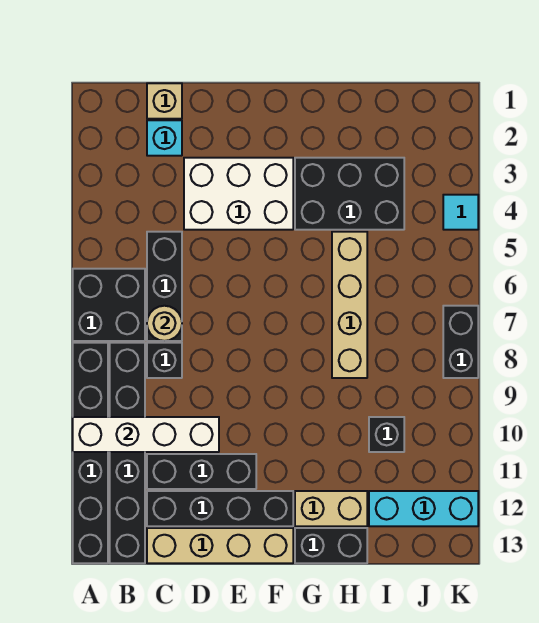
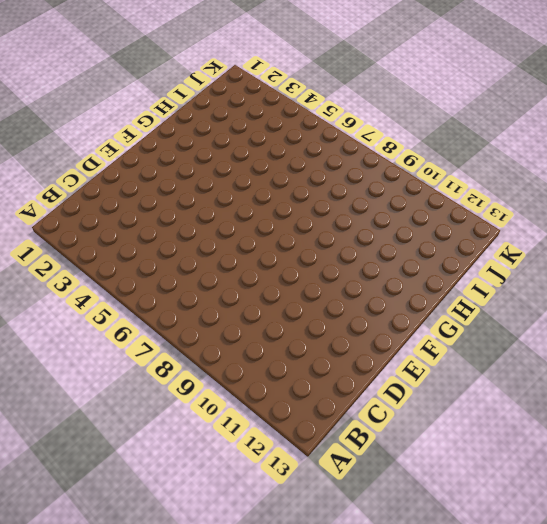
none -> black 2x2 brick [73,269,145,341]
none -> black 1x6 brick [73,343,108,563]
none -> black 1x6 brick [110,343,145,563]

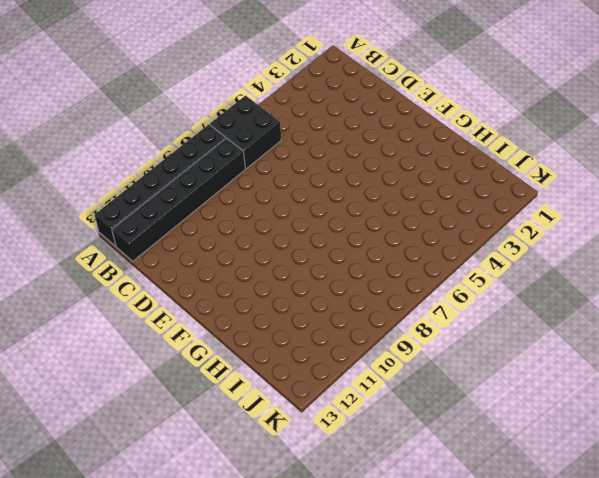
none -> tan 1x1 brick [147,83,182,119]
none -> cyan 1x1 brick [147,120,182,156]
none -> black 1x3 brick [147,232,182,341]

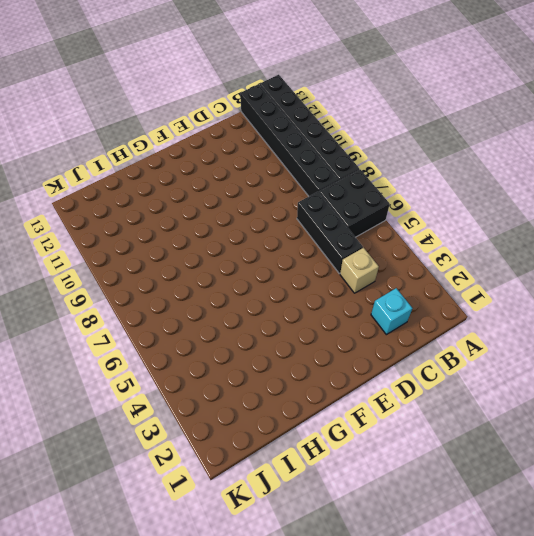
tan 1x1 brick [340,248,379,293] -> tan 1x1 brick moved to [147,83,182,119]
none -> black 1x1 brick [147,343,182,378]
none -> black 1x3 brick [147,454,256,489]
none -> black 1x4 brick [147,491,293,526]

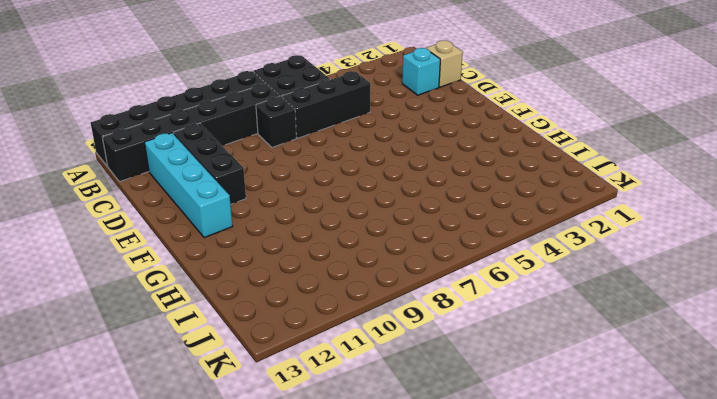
cyan 1x4 brick [144,133,233,238] -> black 1x4 brick [147,491,293,526]
none -> tan 1x4 brick [147,528,293,563]
none -> white 2x3 brick [184,158,293,230]
none -> black 2x3 brick [295,158,404,230]

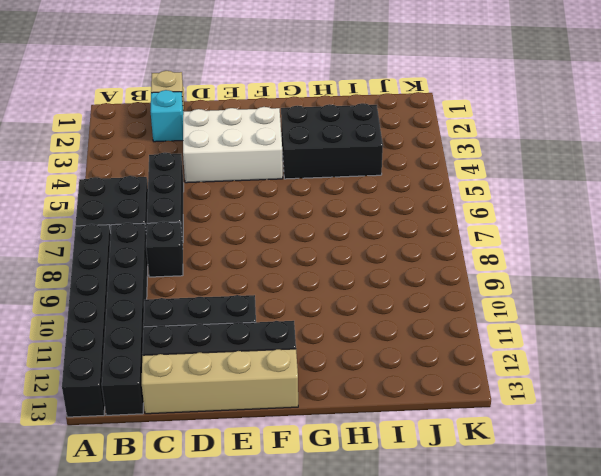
none -> tan 1x2 brick [295,491,367,526]
none -> black 1x2 brick [295,528,367,563]
none -> tan 1x4 brick [332,232,367,378]

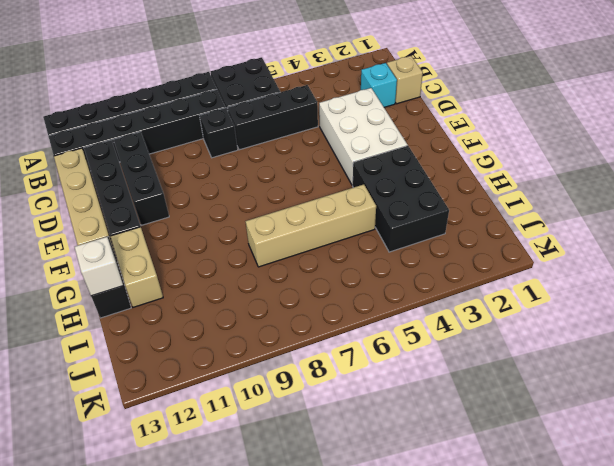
white 1x1 brick [75,237,123,296] -> none
none -> black 1x1 brick [369,417,404,452]
none -> cyan 1x3 brick [369,491,478,526]
none -> cyan 1x1 tile [443,195,478,230]

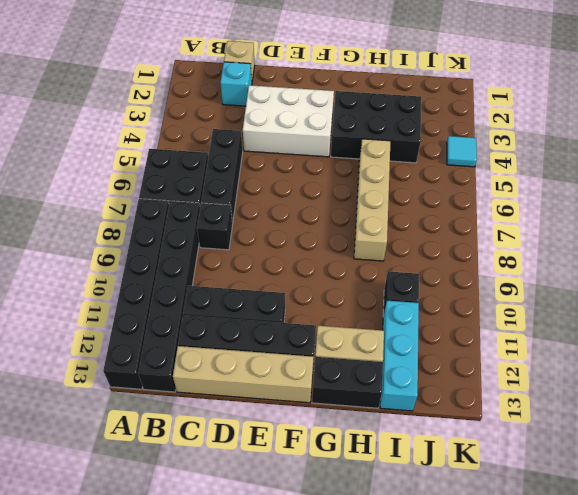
cyan 1x3 brick [380,301,419,411] -> cyan 1x3 brick turned to [369,491,478,526]
none -> black 1x2 brick [443,306,478,378]
none -> white 1x4 brick [73,417,219,452]
none -> tan 1x1 round brick [147,306,182,341]

